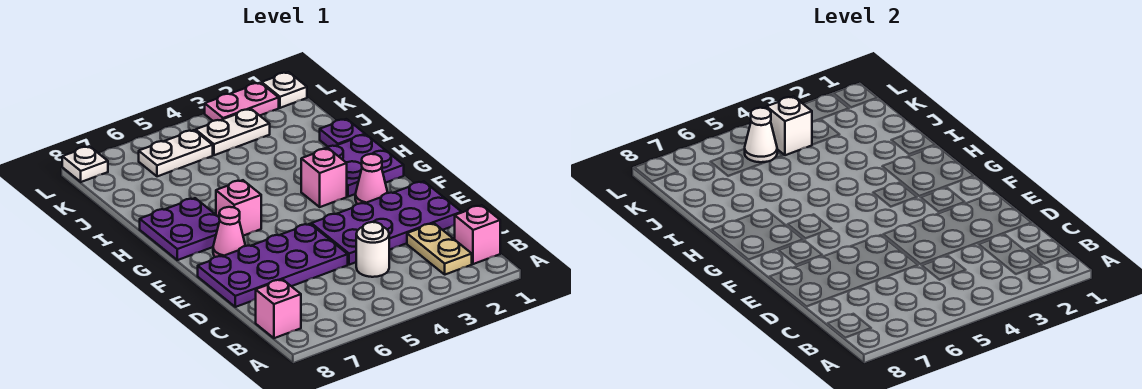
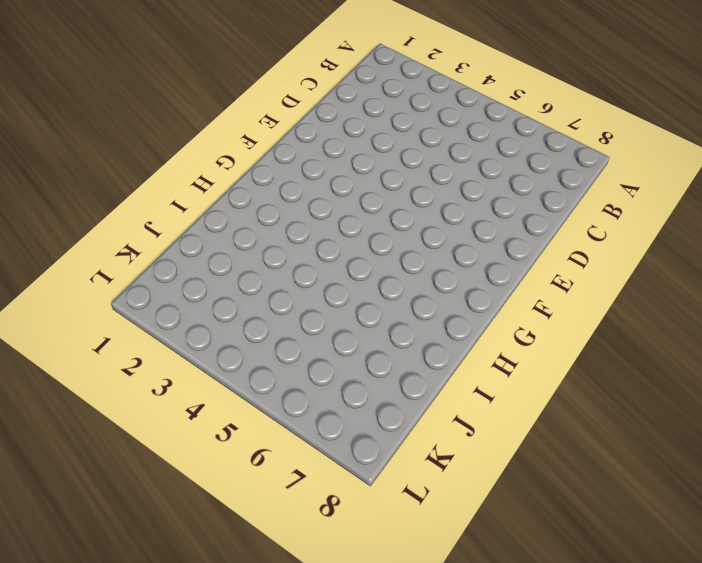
none -> pink 1x1 brick [455,205,500,264]
none -> tan 1x2 plate [407,223,472,275]
none -> pink 1x1 brick [256,279,301,338]

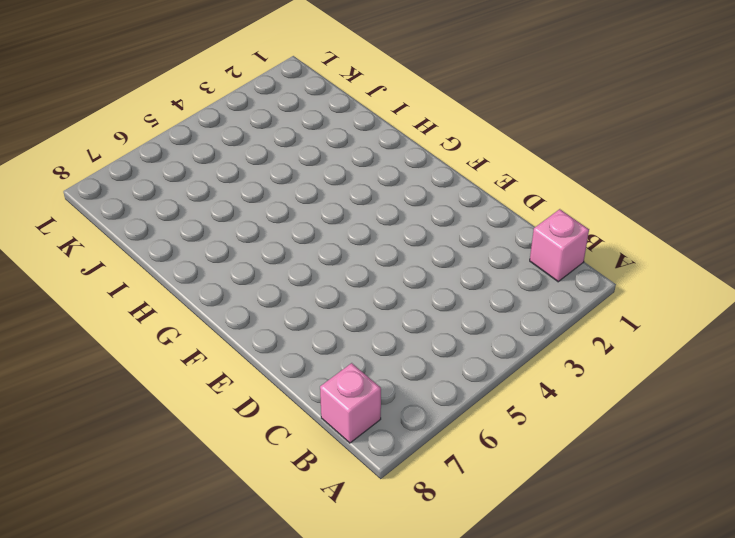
none -> tan 1x2 plate [407,223,472,275]
none -> white 1x1 round brick [356,222,389,277]
none -> purple 2x4 plate [311,181,462,265]

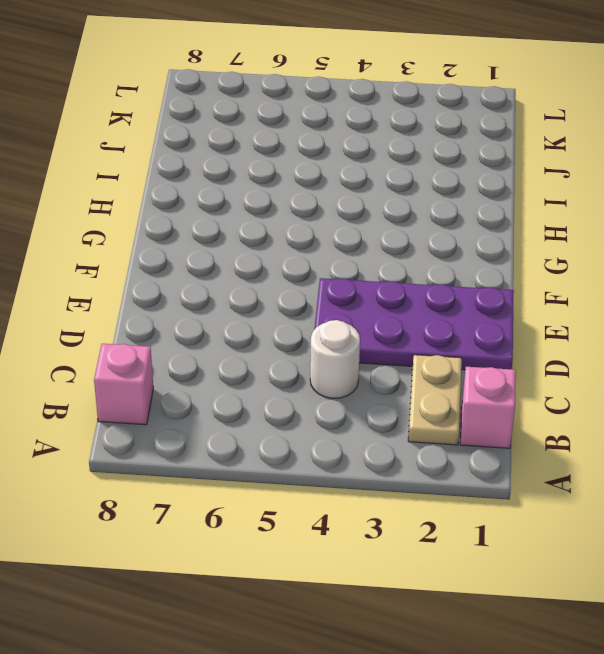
none -> purple 2x4 plate [198,224,348,307]
none -> pink 1x1 cone [355,154,388,204]
none -> pink 1x1 cone [213,207,245,257]

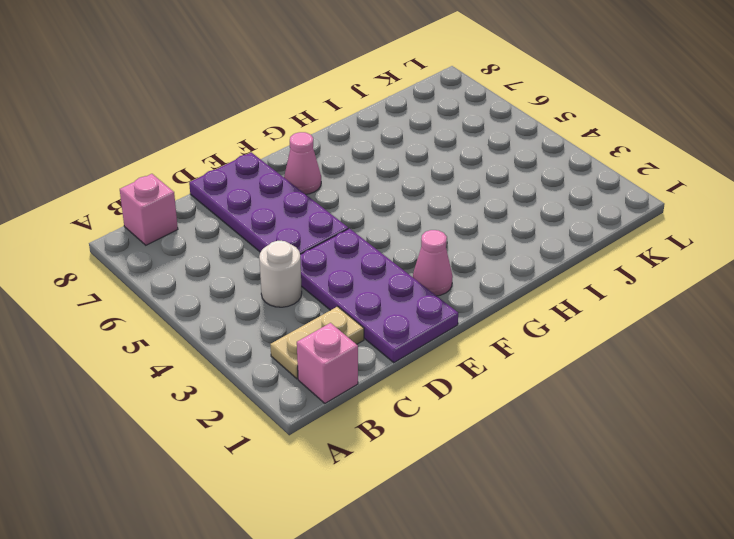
none -> purple 2x2 plate [325,135,404,197]
none -> pink 1x1 brick [301,148,347,207]
none -> pink 1x1 brick [216,180,261,236]

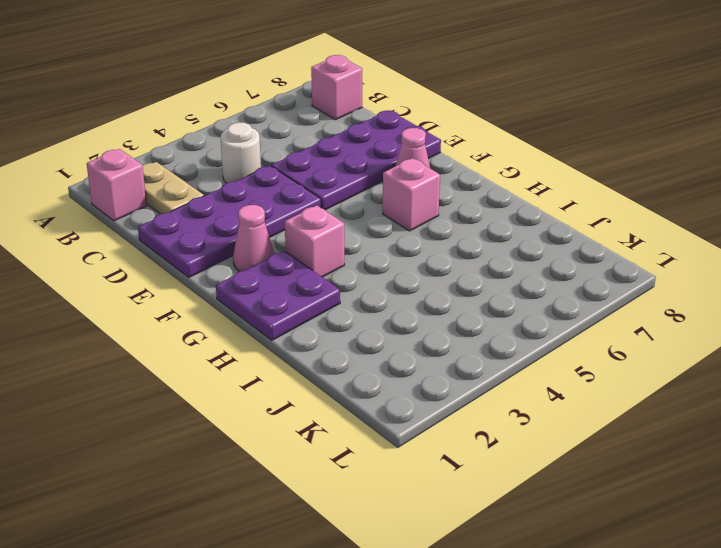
none -> purple 2x2 plate [140,198,220,260]
none -> purple 1x1 plate [320,119,365,147]
none -> white 1x2 plate [196,109,270,155]

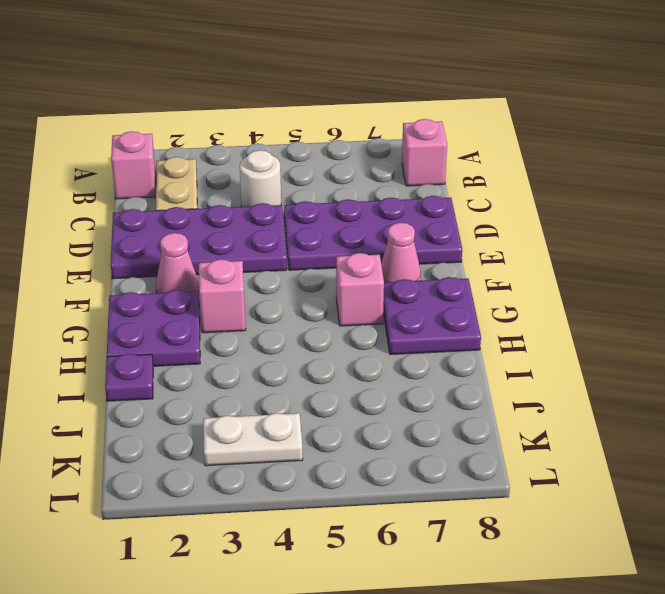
none -> white 1x2 plate [139,130,213,176]
none -> white 1x1 plate [262,72,307,108]
none -> pink 1x2 plate [205,83,279,121]

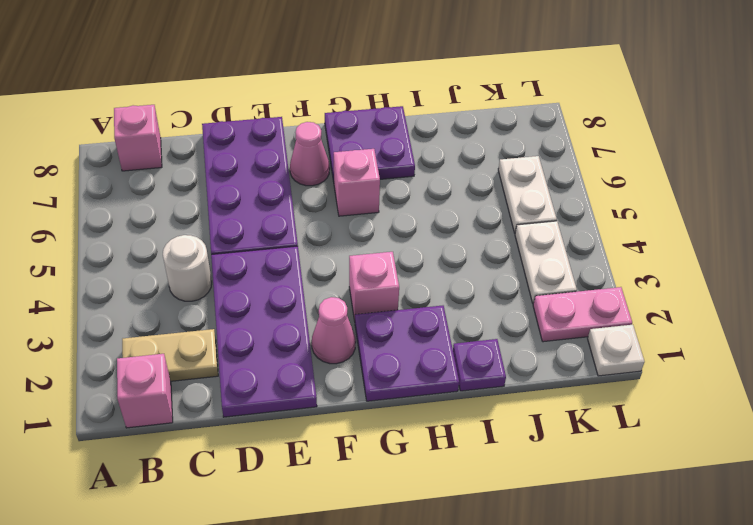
pink 1x2 plate [533,287,632,342] -> pink 1x2 plate turned to [205,83,279,121]
none -> white 1x1 plate [62,146,108,182]
none -> white 1x1 brick [767,96,812,155]
none -> white 1x1 cone [745,108,777,162]

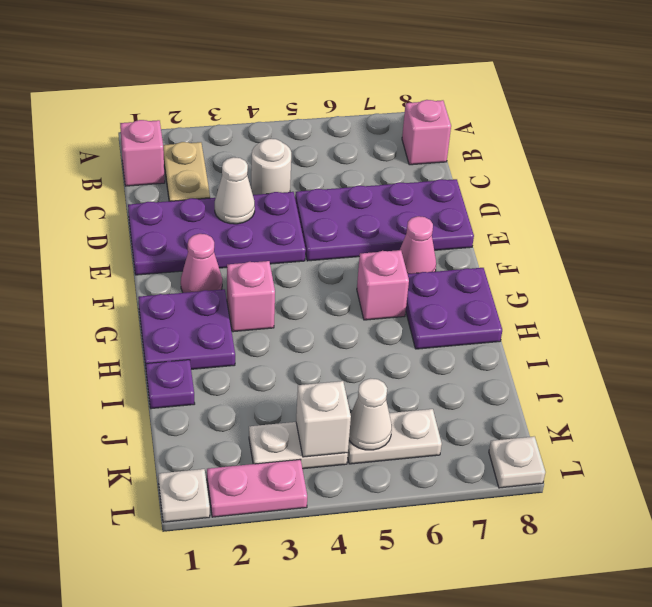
white 1x1 cone [215,157,255,224] -> none

